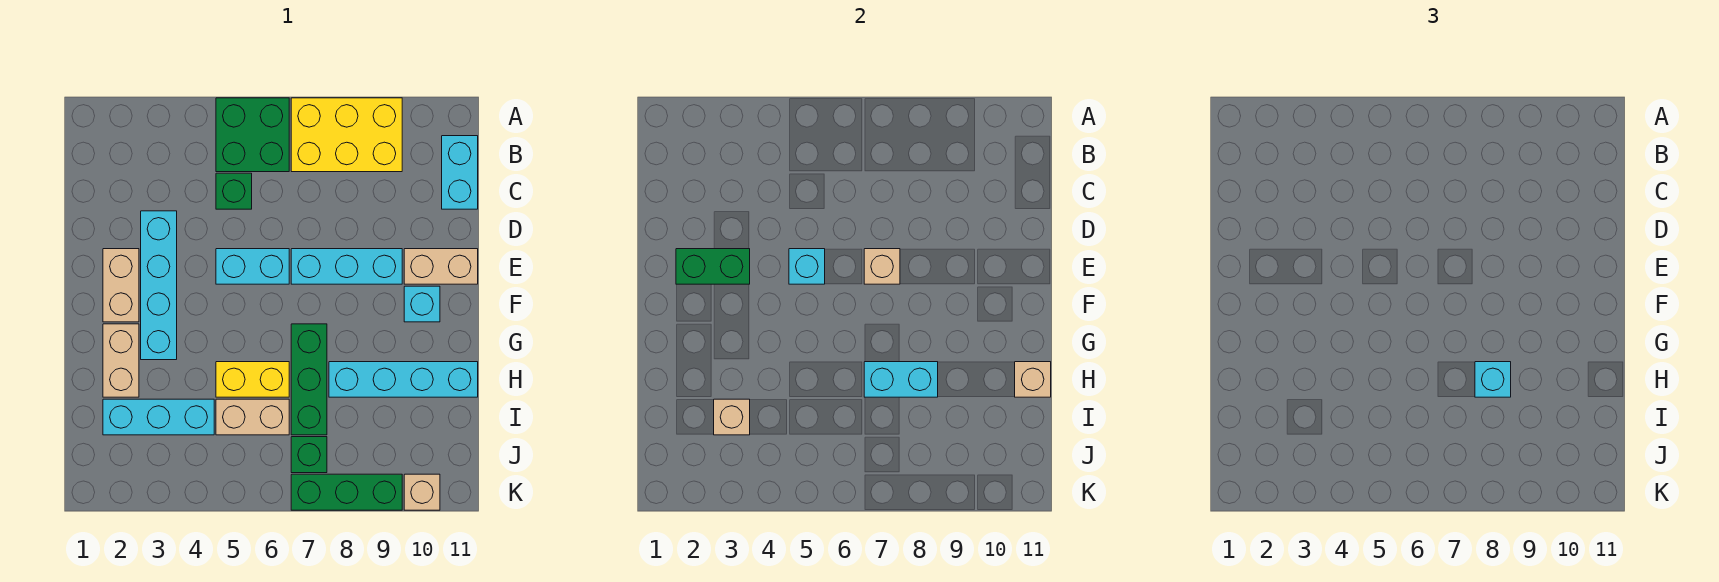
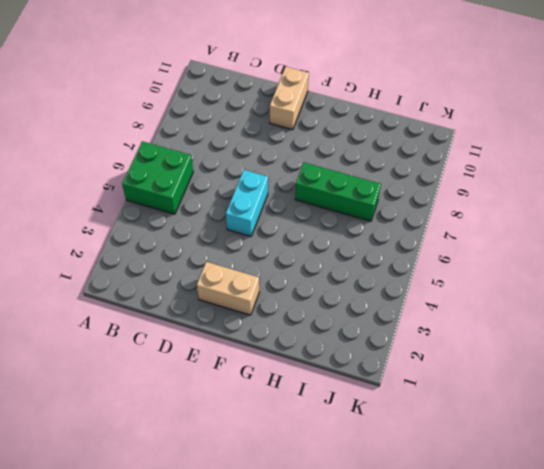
none -> yellow 2x3 brick [291,98,402,172]
none -> cyan 1x2 brick [442,136,478,209]
none -> green 1x1 brick [216,173,252,209]

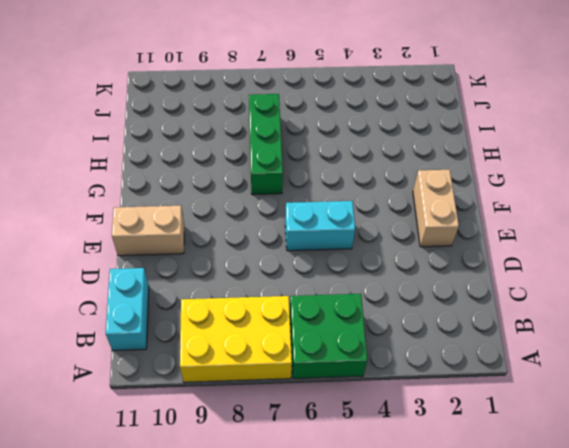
none -> green 1x1 brick [216,173,252,209]
none -> cyan 1x4 brick [141,211,177,360]
none -> cyan 1x3 brick [291,249,402,284]

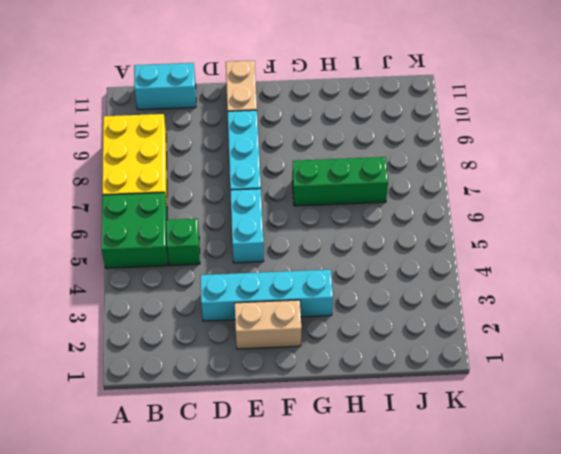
none -> cyan 1x1 brick [404,286,440,322]
none -> tan 1x2 brick [103,324,139,397]
none -> yellow 1x2 brick [216,362,289,397]

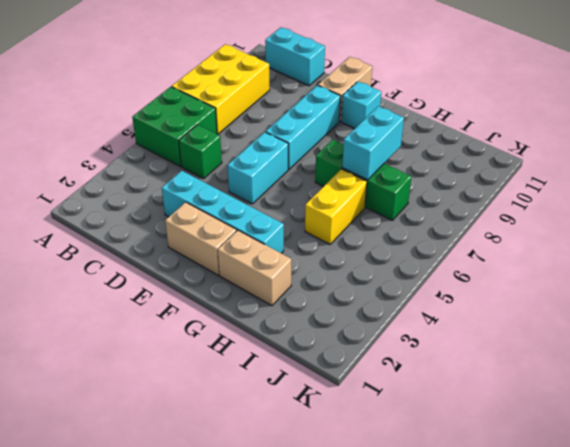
none -> cyan 1x4 brick [329,362,478,397]
none -> cyan 1x3 brick [103,399,214,435]
none -> tan 1x2 brick [216,399,289,435]

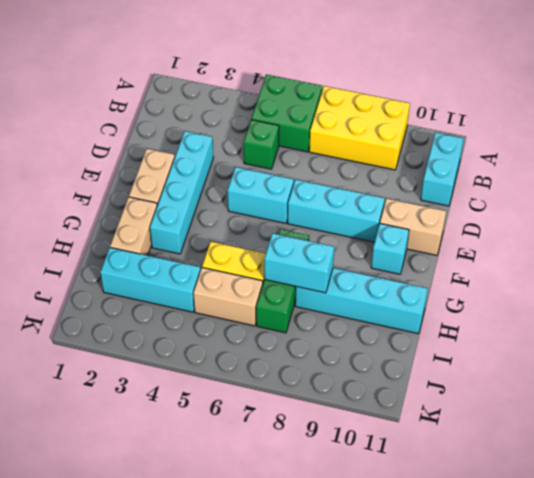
none -> green 1x1 brick [291,437,327,473]
none -> green 1x3 brick [291,474,402,510]
none -> tan 1x1 brick [404,474,440,510]

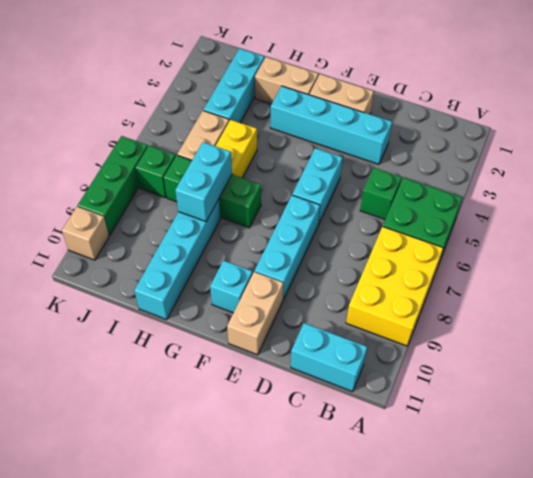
none -> green 1x2 brick [676,249,750,284]
none -> cyan 1x1 brick [789,249,825,284]
none -> tan 1x1 brick [864,249,900,284]

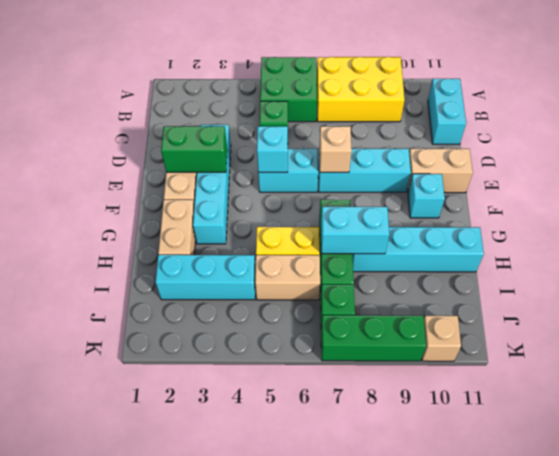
none -> tan 1x1 brick [1015,362,1051,397]
none -> tan 1x1 brick [714,399,750,435]
none -> cyan 1x1 brick [1475,362,1511,397]

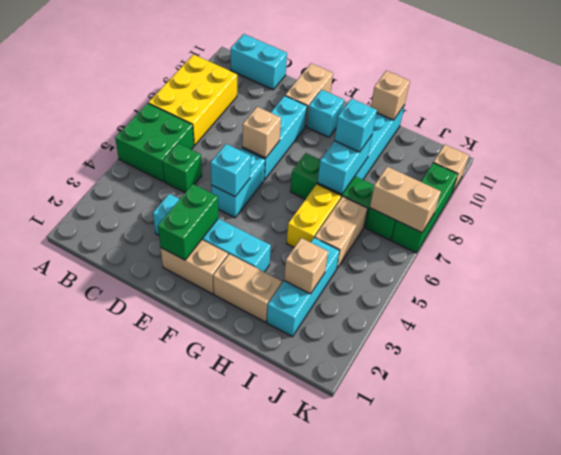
tan 1x2 brick [370,167,441,233] -> none

